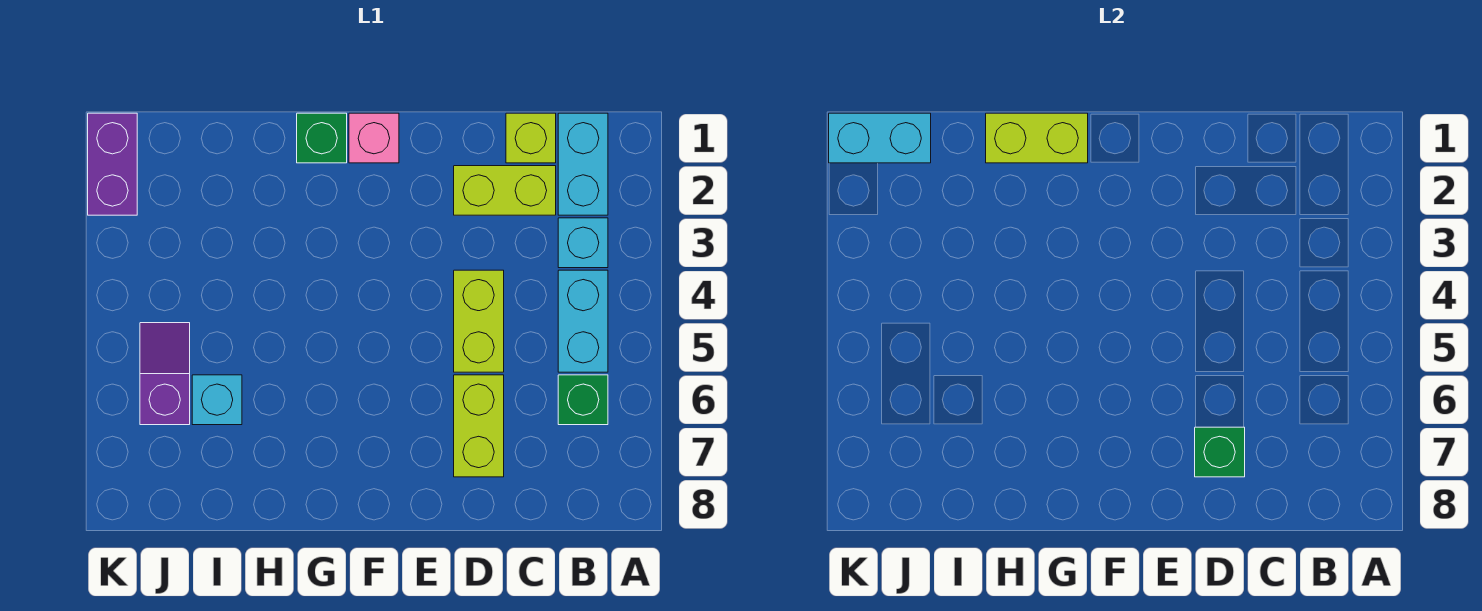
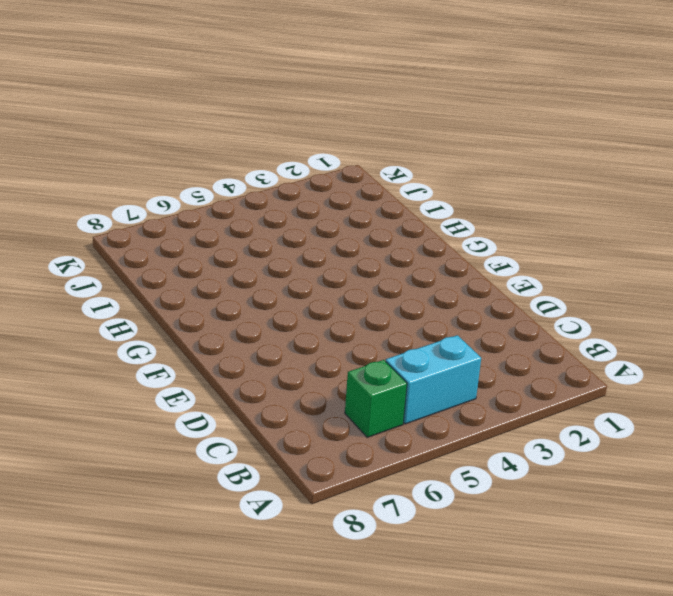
none -> cyan 1x2 brick [558,113,608,215]
none -> cyan 1x1 brick [558,218,608,268]
none -> lime 1x1 brick [506,113,556,163]

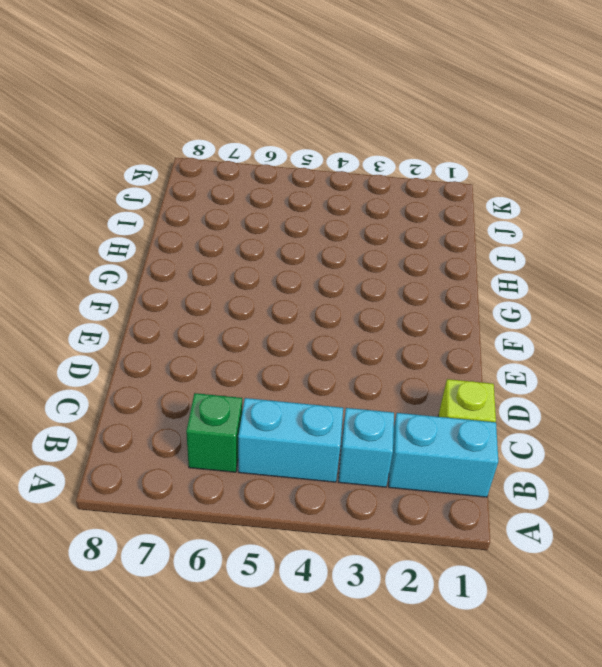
none -> lime 1x2 brick [454,166,556,215]
none -> lime 1x2 brick [454,270,504,372]
none -> lime 1x2 brick [454,375,504,477]

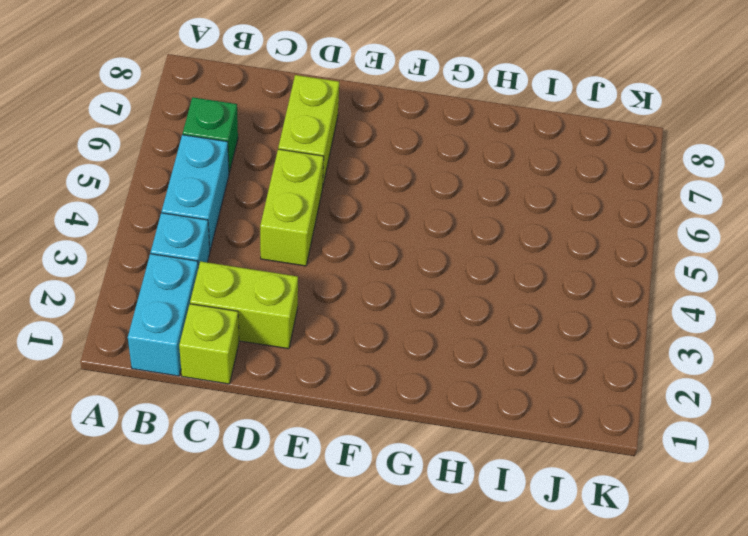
none -> pink 1x1 brick [349,113,399,163]
none -> green 1x1 brick [297,113,347,163]
none -> cyan 1x1 brick [192,375,242,425]

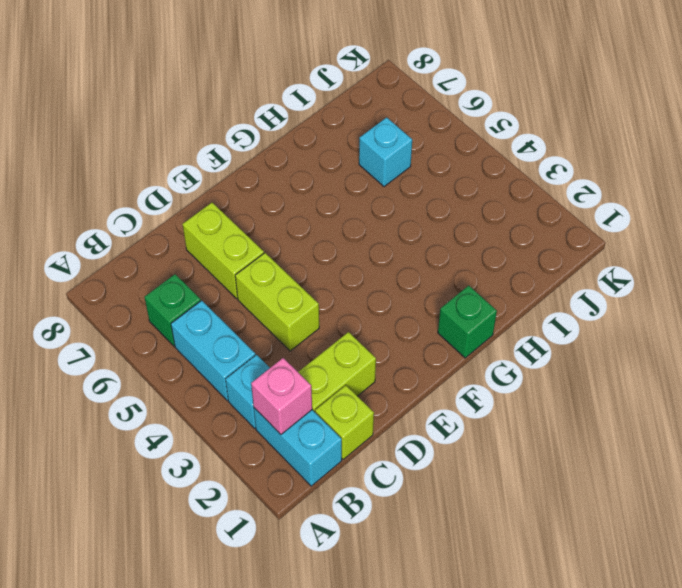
pink 1x1 brick [251,358,312,434] -> pink 1x1 brick moved to [349,113,399,163]
none -> purple 1x2 slope [140,323,190,425]
none -> purple 1x2 brick [88,113,137,215]
none -> green 1x1 brick [1195,427,1245,477]

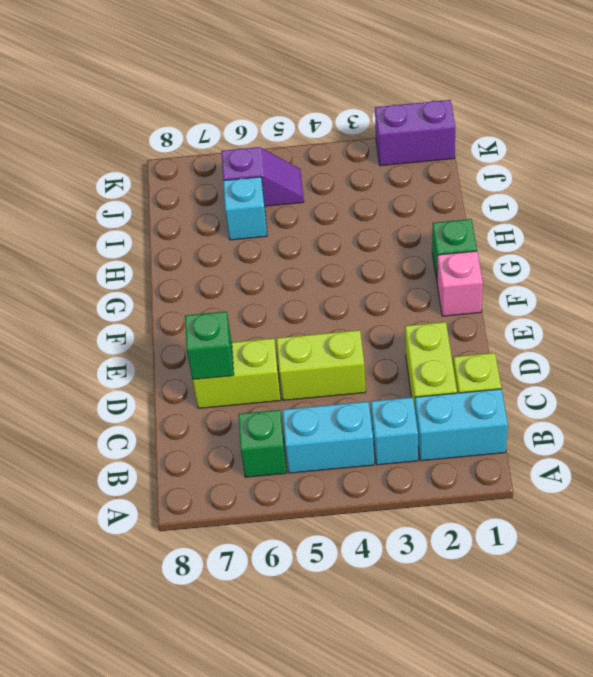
none -> lime 1x2 brick [986,113,1088,163]
none -> cyan 1x2 brick [829,113,931,163]

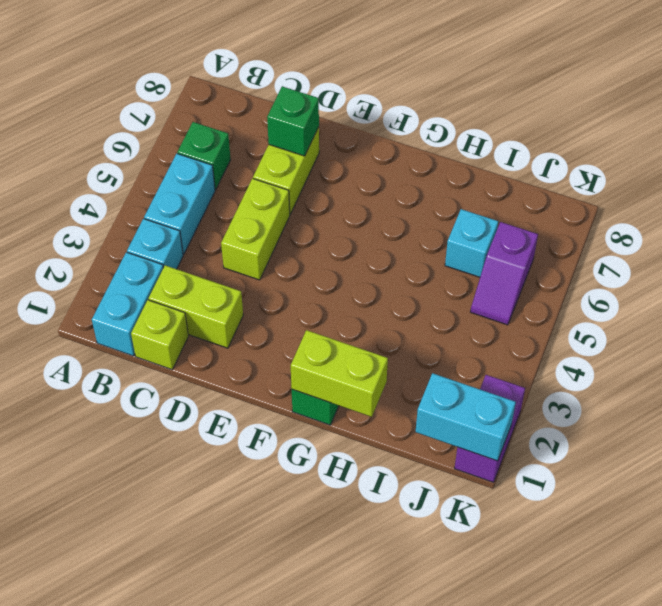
none -> pink 1x1 brick [349,113,399,163]

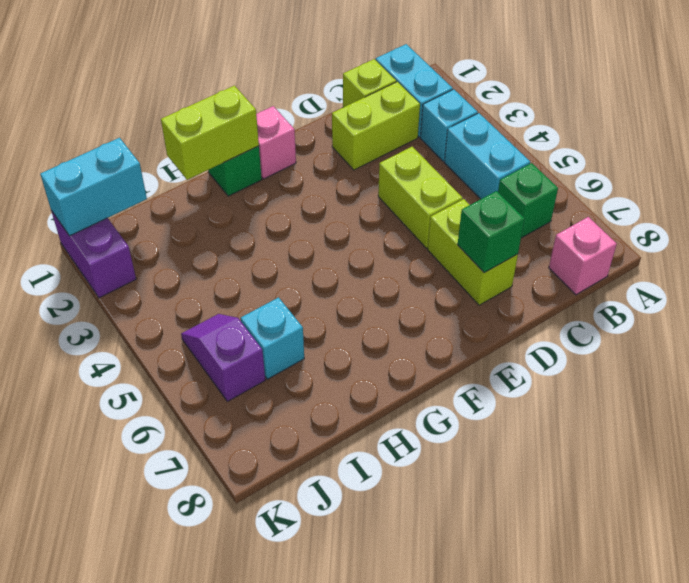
pink 1x1 brick [549,217,617,295] -> none

